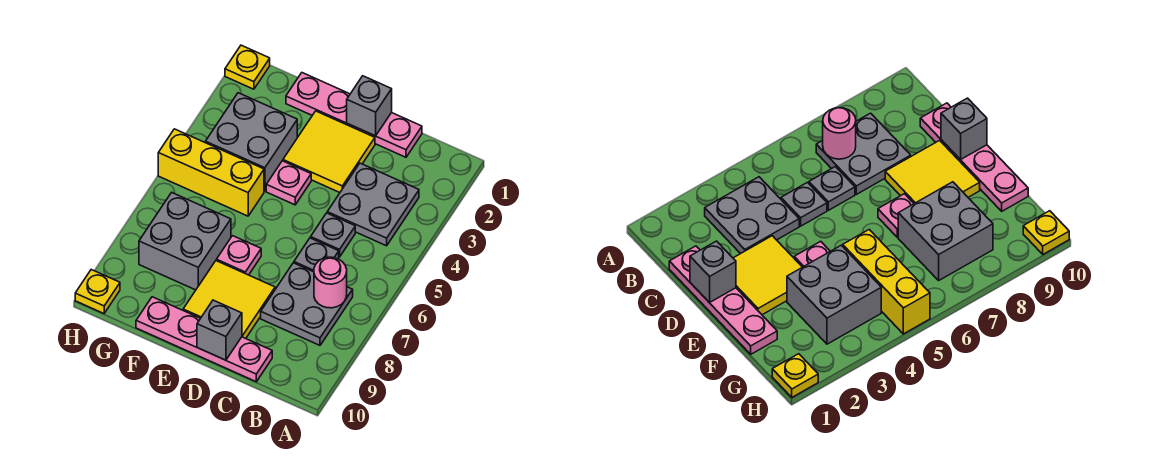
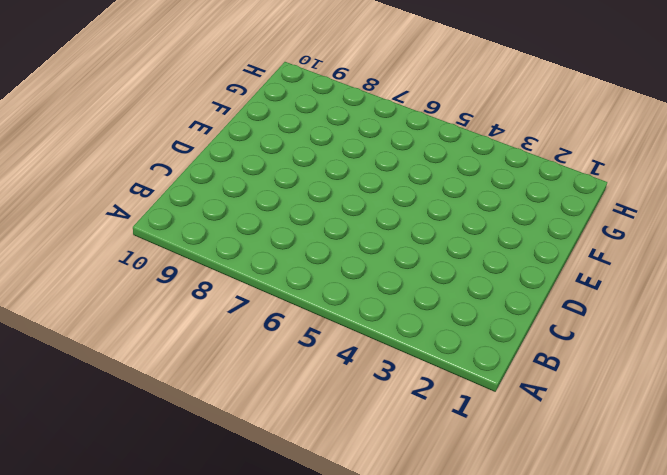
none -> grey 2x2 plate [327,163,419,246]
none -> grey 2x2 plate [261,263,353,345]
none -> pink 1x4 plate [286,73,422,157]

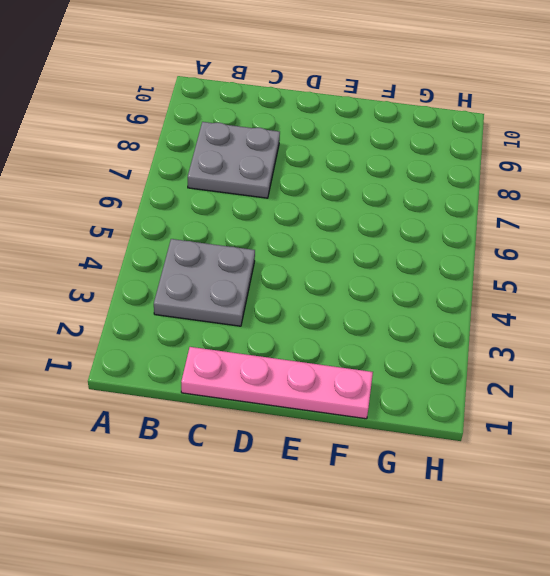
none -> grey 1x1 plate [311,213,355,257]
none -> grey 1x1 plate [294,238,339,272]
none -> pink 1x4 plate [136,297,272,382]

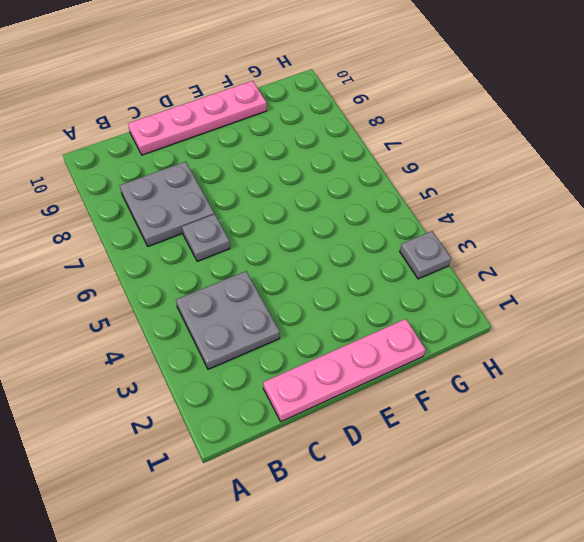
grey 1x1 plate [400,231,451,279] -> grey 1x1 plate moved to [311,213,355,257]
none -> yellow 2x2 tile [283,111,375,193]
none -> yellow 2x2 tile [183,261,275,338]
none -> pink 1x1 plate [266,161,311,205]

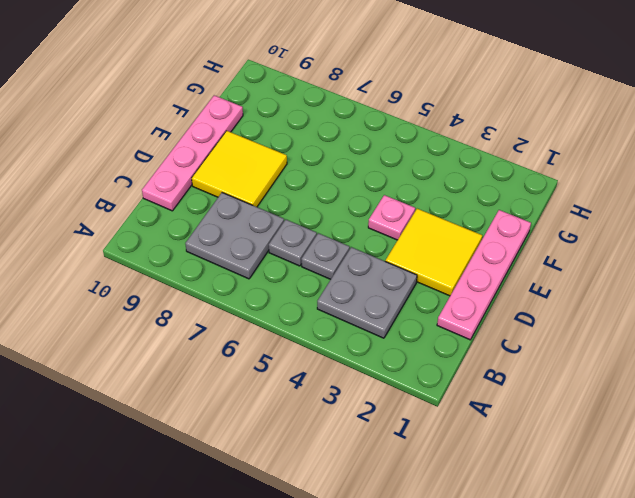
none -> pink 1x1 plate [216,236,261,275]
none -> grey 2x2 brick [206,93,297,191]
none -> yellow 1x3 brick [158,129,264,216]

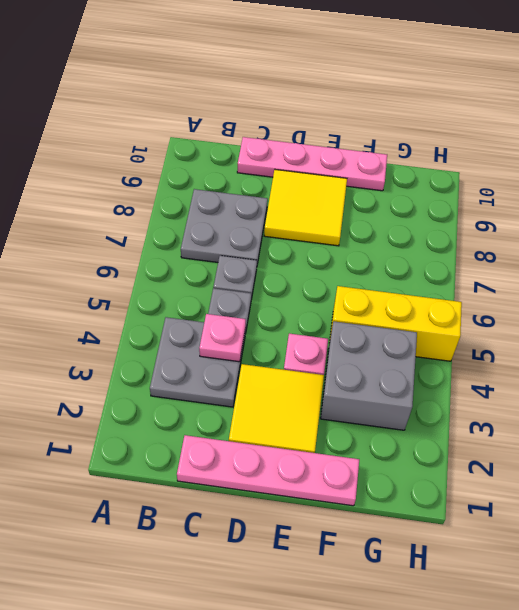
pink 1x1 plate [199,314,246,362] -> pink 1x1 plate moved to [216,236,261,275]
none -> grey 2x2 brick [139,192,231,290]
none -> yellow 1x1 plate [225,45,270,89]
none -> yellow 1x1 plate [75,270,120,313]

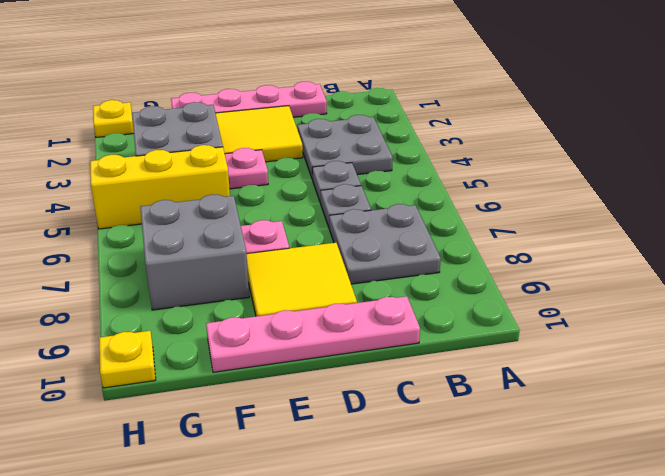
none -> pink 1x1 round brick [314,257,347,308]
none -> grey 1x1 brick [347,76,392,136]
none -> grey 1x1 brick [197,300,242,360]

